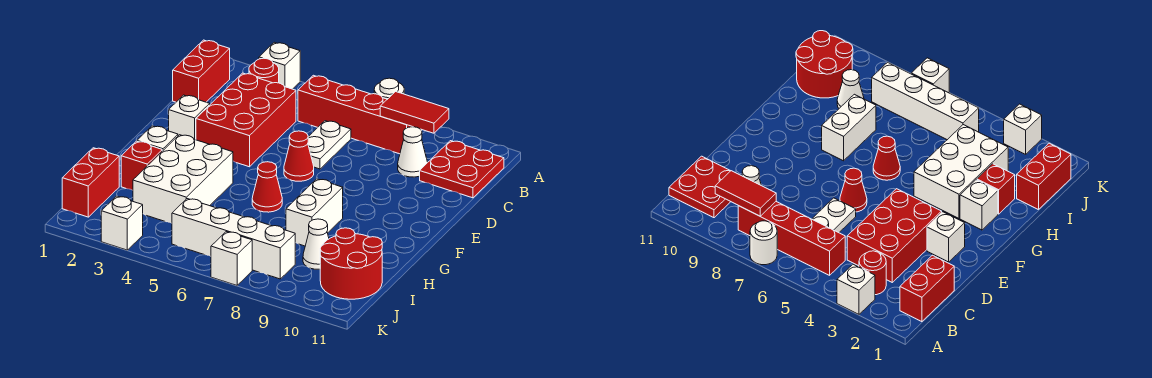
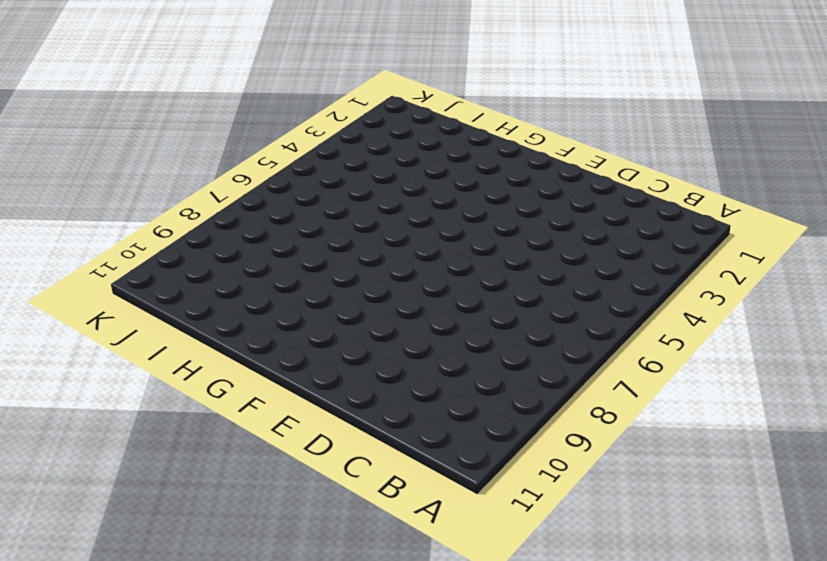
none -> white 1x1 brick [259,42,300,89]
none -> white 1x1 round brick [374,78,404,99]
none -> red 1x2 brick [173,40,230,102]

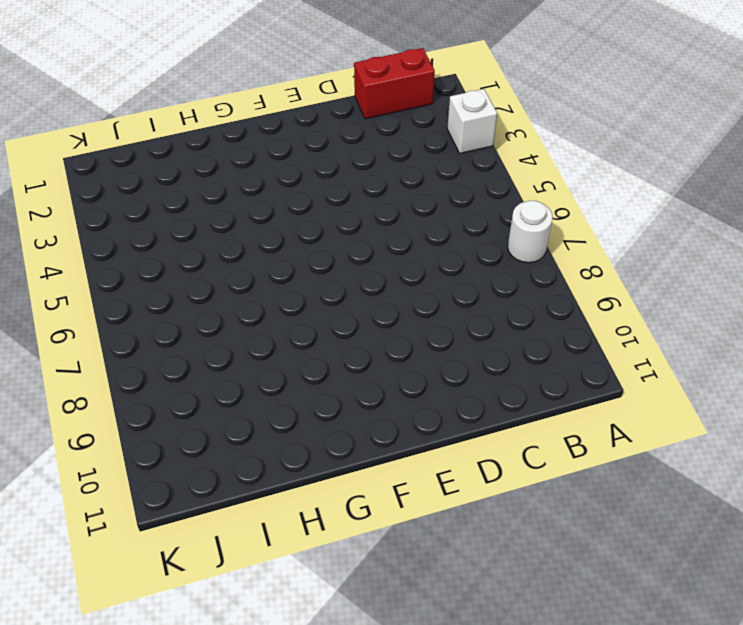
none -> red 1x1 round brick [249,58,279,83]
none -> red 1x4 brick [298,75,422,154]
none -> red 2x2 plate [420,141,504,198]

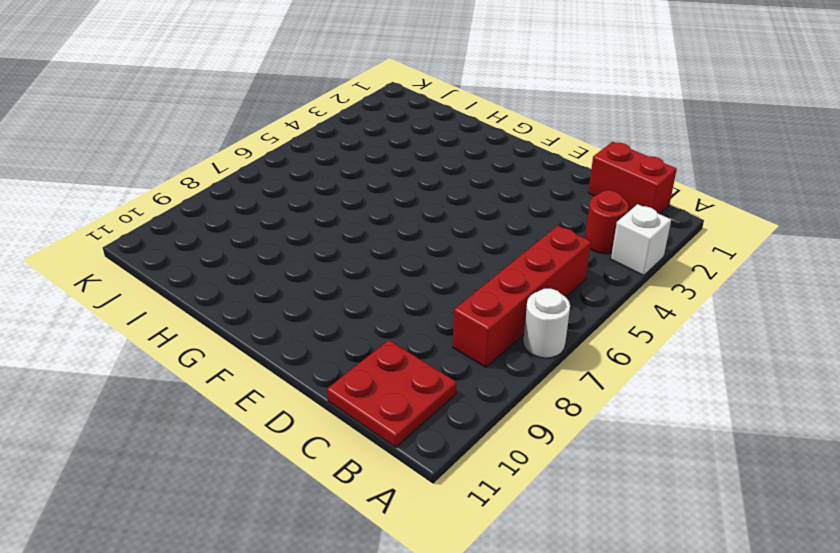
none -> red 2x3 brick [196,73,296,167]
none -> white 1x2 plate [308,121,351,169]
none -> white 1x1 cone [398,127,428,177]

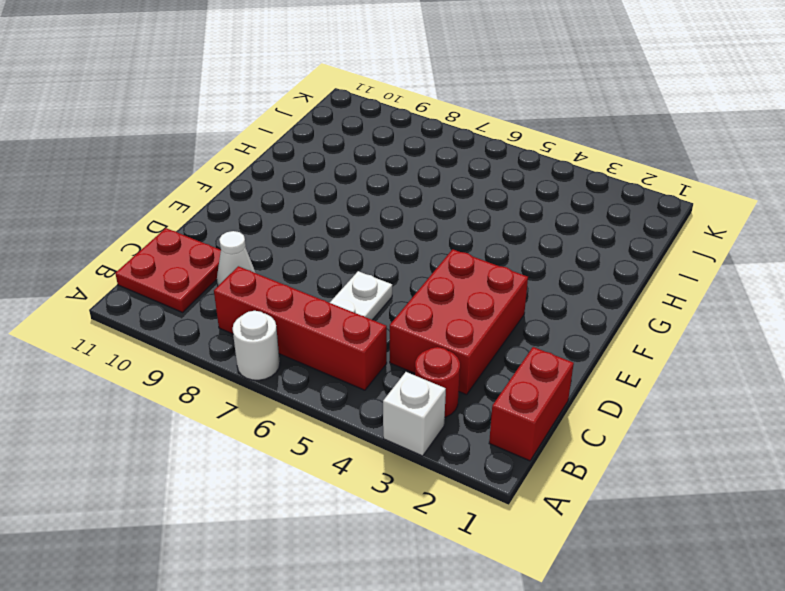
none -> white 1x1 brick [169,95,210,140]
none -> red 1x1 cone [284,131,314,181]
none -> white 1x1 brick [137,126,178,151]

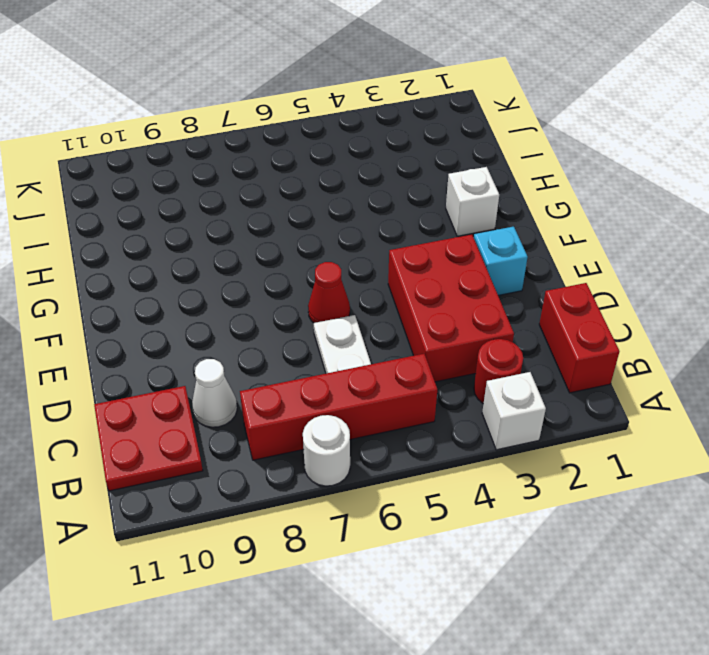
cyan 1x1 brick [474,227,528,296] -> white 1x1 brick [169,95,210,140]
none -> white 2x3 brick [133,135,233,223]
none -> red 1x1 cone [252,162,282,212]
none -> white 1x2 brick [286,179,343,246]

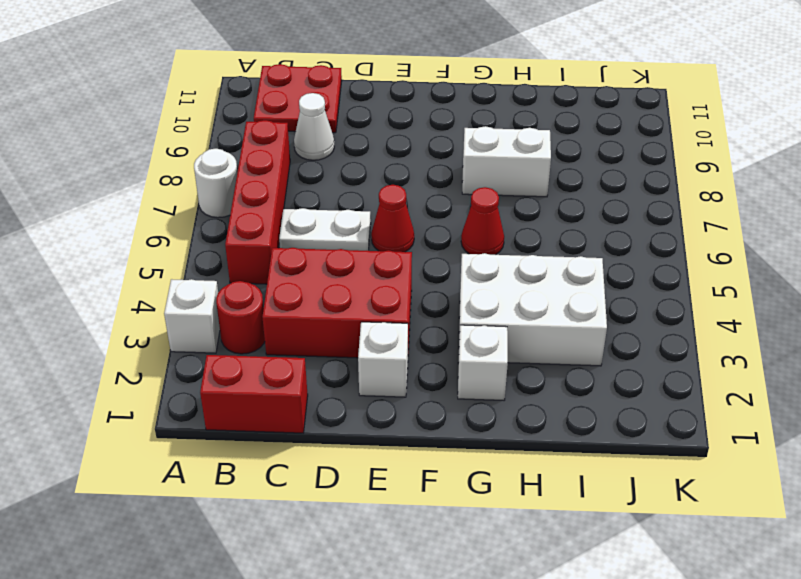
none -> red 1x1 brick [121,141,162,190]
none -> red 1x2 brick [62,148,119,217]
none -> white 1x1 cone [303,219,329,269]

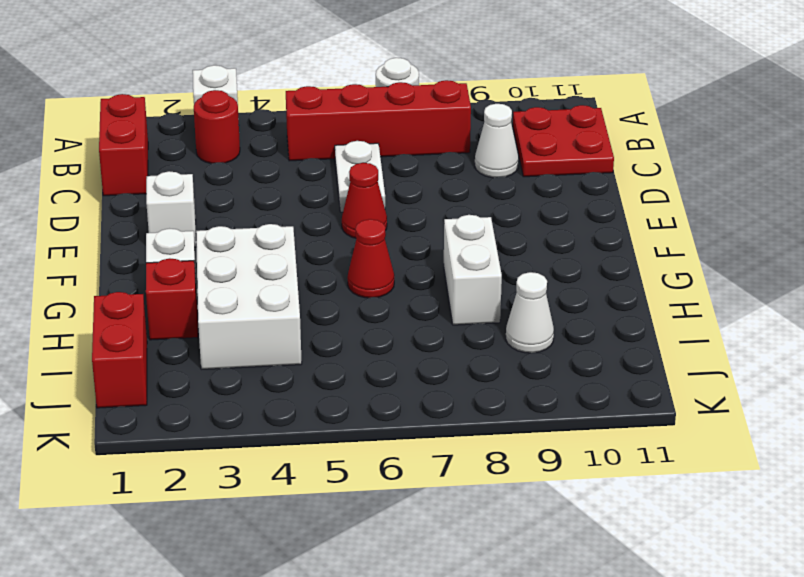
none -> red 2x3 brick [196,73,296,167]
none -> red 2x2 round brick [320,228,382,299]
none -> white 1x4 brick [172,199,295,279]

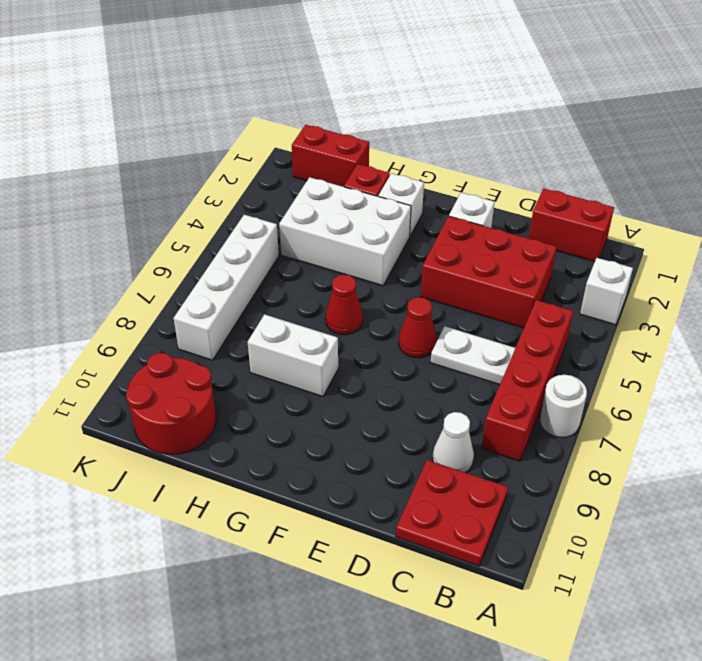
none -> red 1x1 round brick [249,58,279,83]
none -> white 1x1 cone [303,219,329,269]
none -> white 1x1 brick [101,196,143,250]

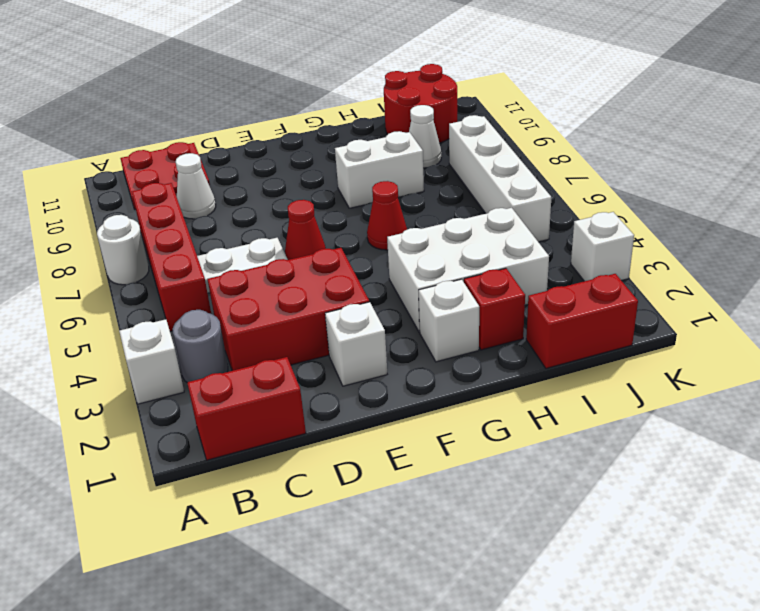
grey 1x1 round brick [173,310,228,382] -> red 1x1 round brick [249,58,279,83]
none -> white 1x1 brick [211,232,252,285]
none -> red 1x2 tile [380,92,449,133]

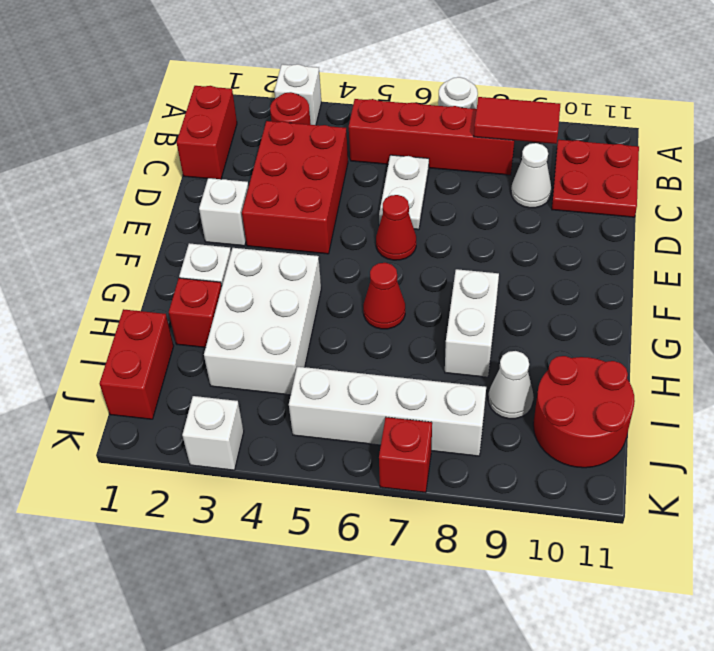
red 1x1 brick [379,417,432,493] -> white 1x1 brick [211,232,252,285]

